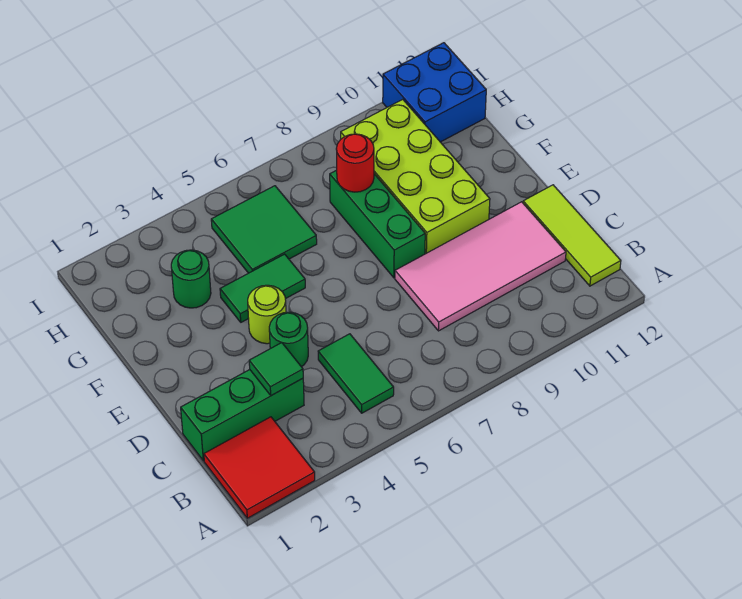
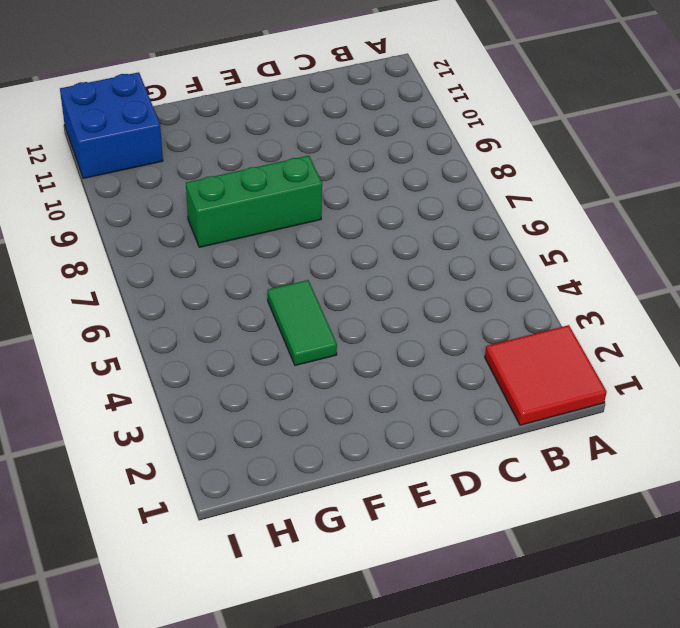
none -> green 1x2 tile [318,334,394,413]
none -> lime 1x3 tile [523,185,621,286]
none -> green 1x3 brick [181,370,304,461]

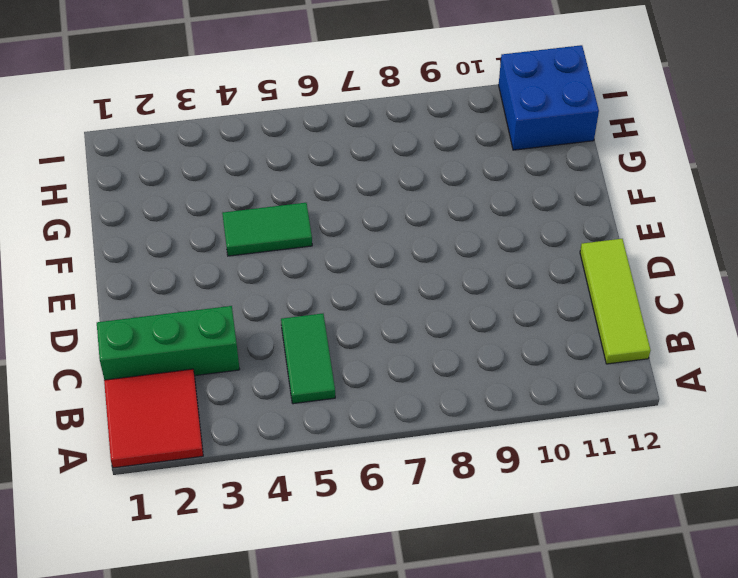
none -> pink 2x4 tile [395,202,566,331]
none -> green 1x1 round brick [269,312,308,367]
none -> lime 1x1 round brick [248,285,286,344]

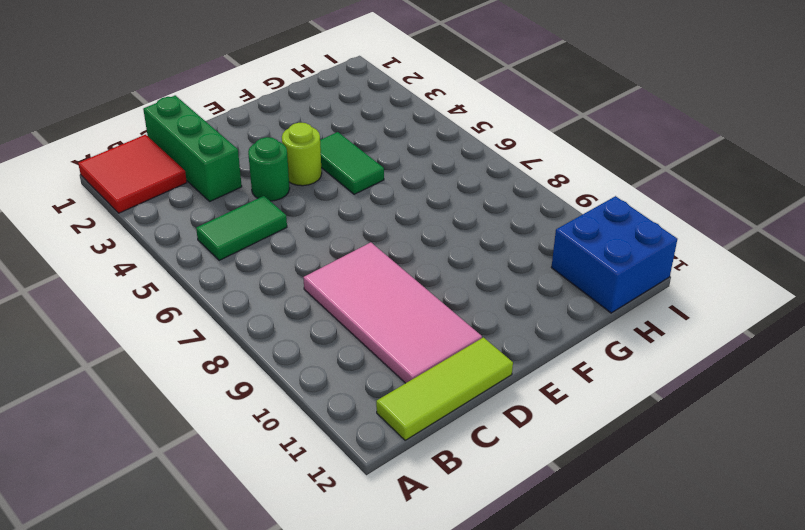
none -> green 1x3 brick [330,170,425,278]
none -> lime 2x4 brick [341,99,490,254]
none -> green 1x1 round brick [171,250,211,308]

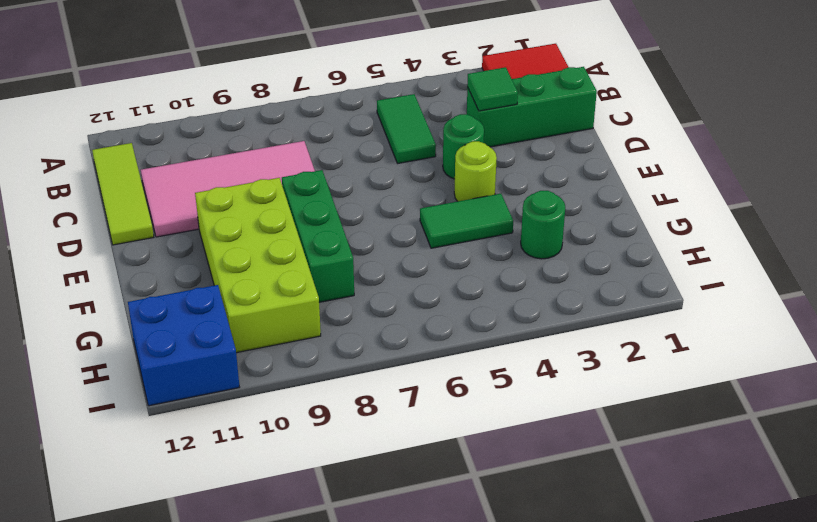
none -> green 2x2 tile [211,186,317,273]
none -> red 1x1 round brick [336,134,374,192]

